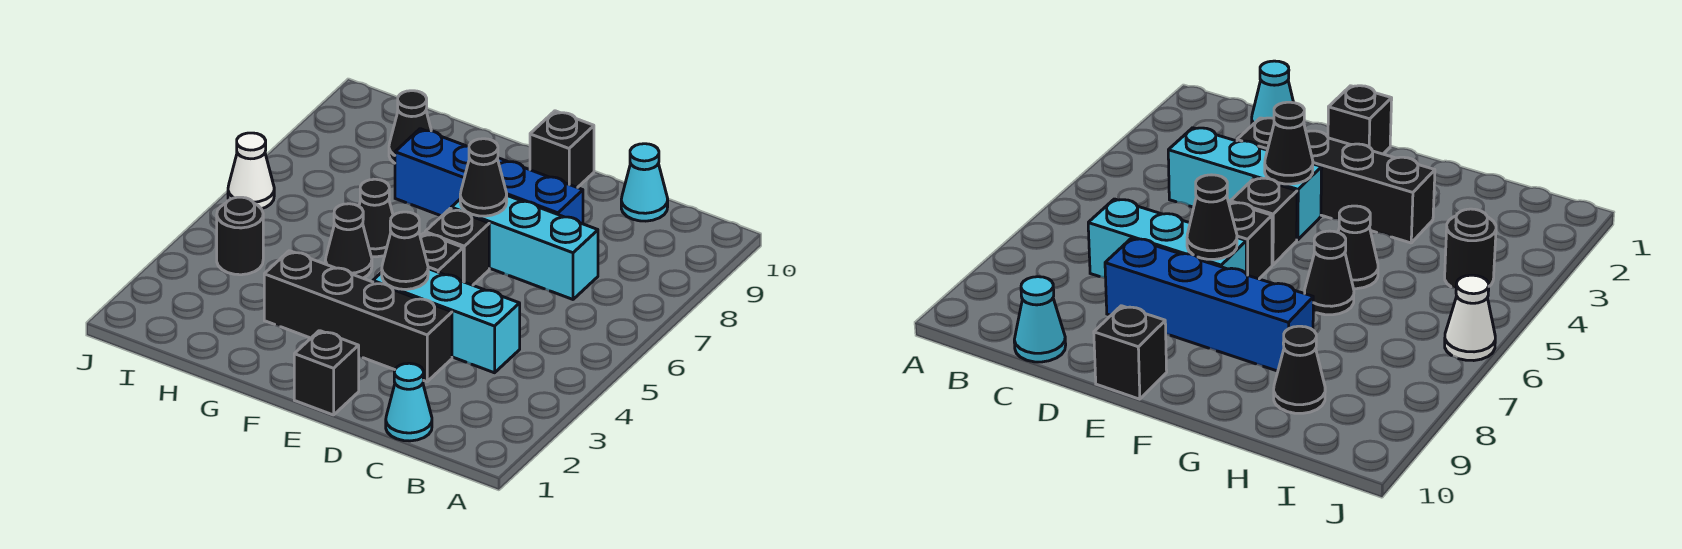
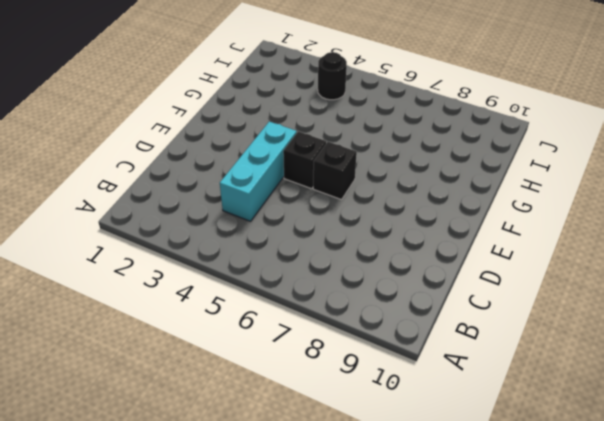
none -> cyan 1x1 cone [386,363,432,441]
none -> cyan 1x3 brick [451,196,598,299]
none -> cyan 1x1 cone [621,144,668,221]

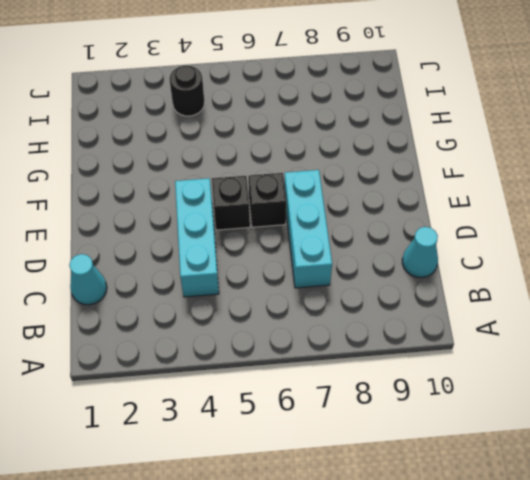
none -> black 1x4 brick [264,251,452,382]
none -> blue 1x4 brick [395,129,583,224]
none -> black 1x1 brick [294,331,359,415]

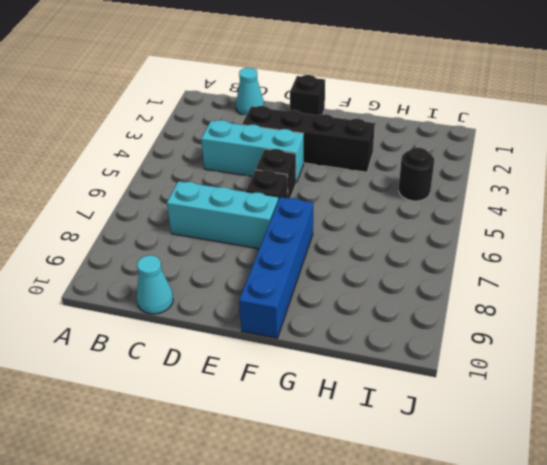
blue 1x4 brick [239,197,313,338] -> blue 1x4 brick turned to [395,129,583,224]
none -> black 1x1 brick [530,111,594,188]
none -> black 1x1 cone [325,204,372,278]
none -> black 1x1 cone [359,179,393,257]

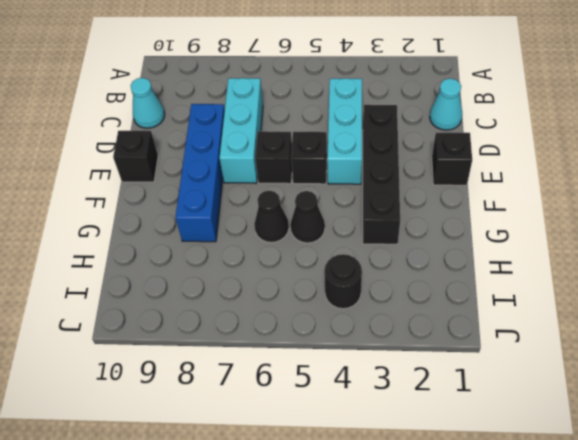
none -> black 1x1 cone [389,91,431,163]
none -> white 1x1 cone [228,133,274,209]
none -> black 1x1 cone [382,212,428,289]

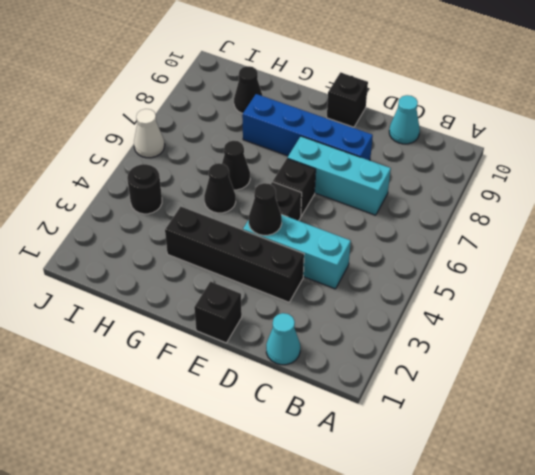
none -> black 1x1 cone [460,139,507,216]

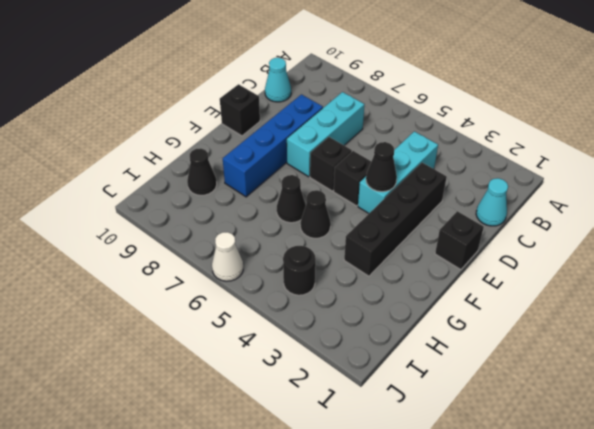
none -> black 1x1 cone [460,139,507,216]

